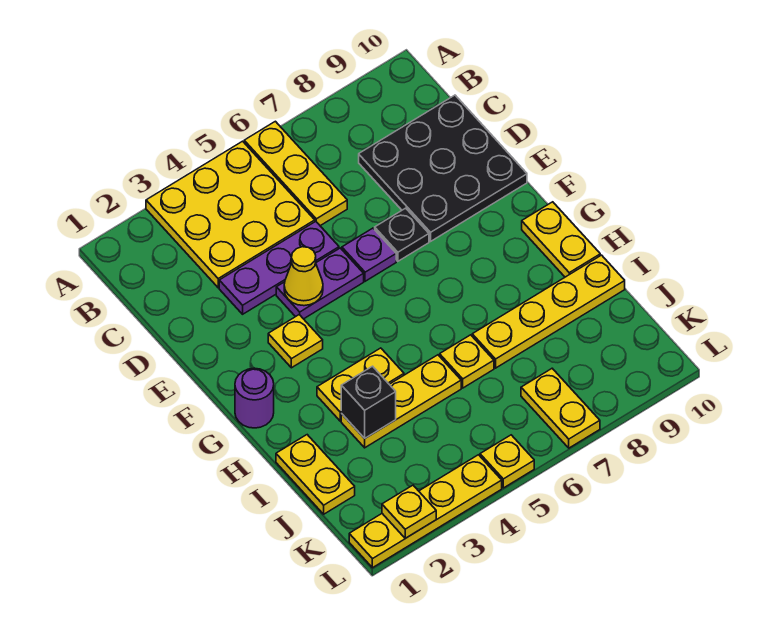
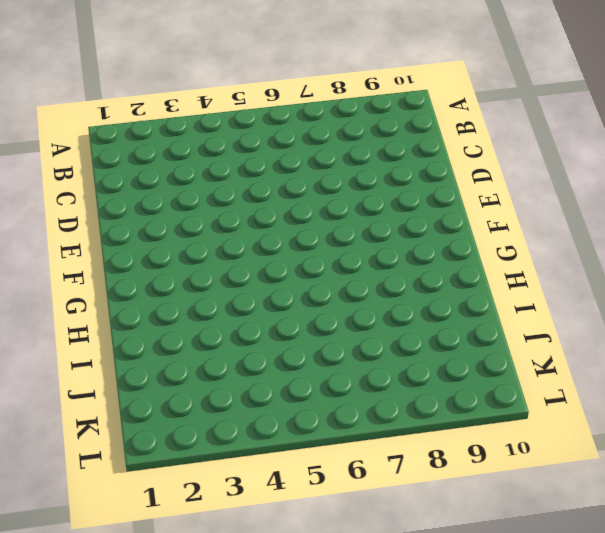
none -> yellow 3x3 plate [146,141,315,288]
none -> yellow 1x3 plate [244,121,347,226]
none -> black 3x3 plate [359,95,527,241]

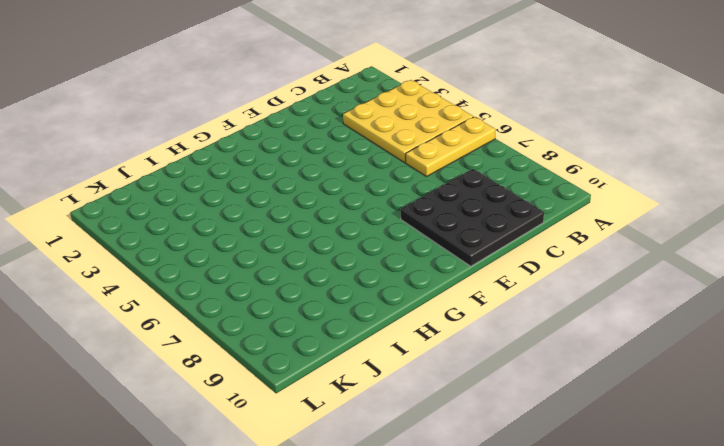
none -> purple 1x3 plate [219,221,339,314]
none -> purple 1x2 plate [276,248,364,319]
none -> purple 1x1 plate [342,228,396,281]

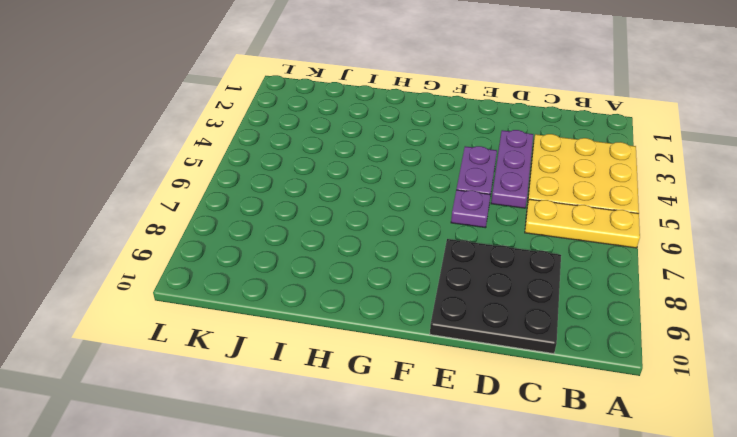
none -> black 1x1 plate [375,208,429,261]
none -> yellow 1x1 plate [268,315,323,368]
none -> purple 1x1 round brick [235,368,274,428]

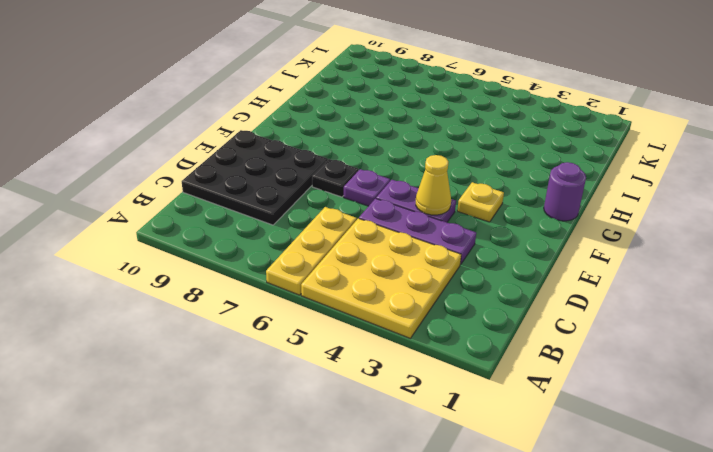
none -> yellow 1x2 plate [522,202,600,277]
none -> yellow 1x2 plate [317,348,404,421]
none -> yellow 1x2 plate [276,435,355,514]

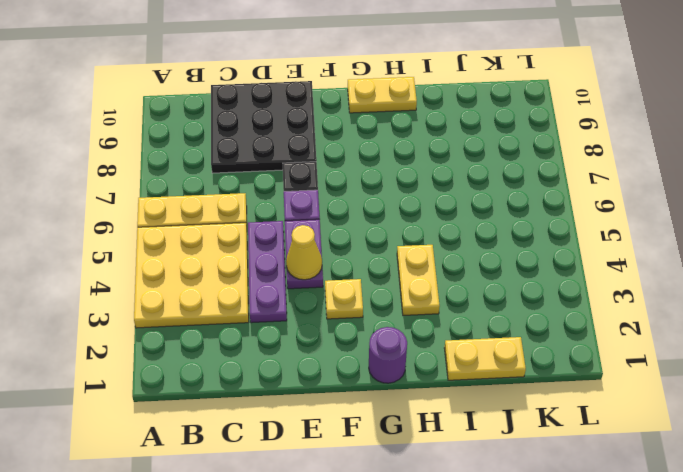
none -> yellow 1x3 plate [341,355,461,448]
none -> yellow 1x1 plate [440,335,494,388]
none -> yellow 1x4 plate [472,255,625,368]

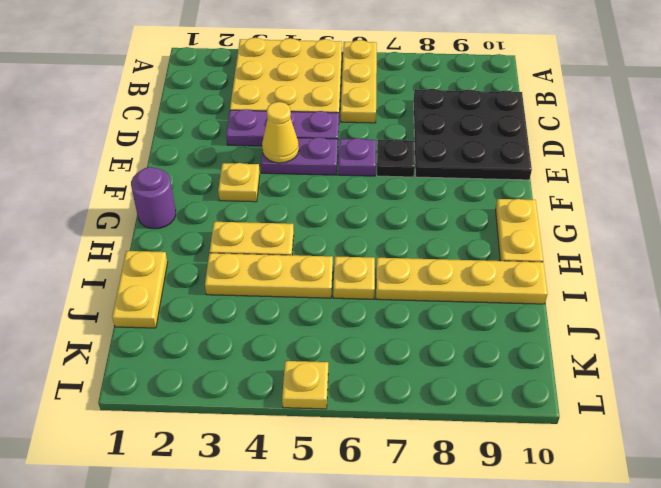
none -> yellow 1x2 plate [521,369,600,448]
none -> yellow 1x4 plate [349,455,502,568]
none -> black 1x1 brick [341,366,396,438]

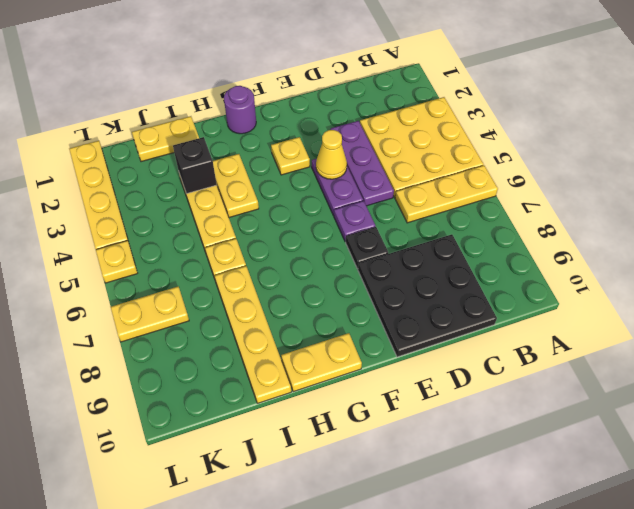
none -> yellow 1x1 plate [382,485,436,538]

